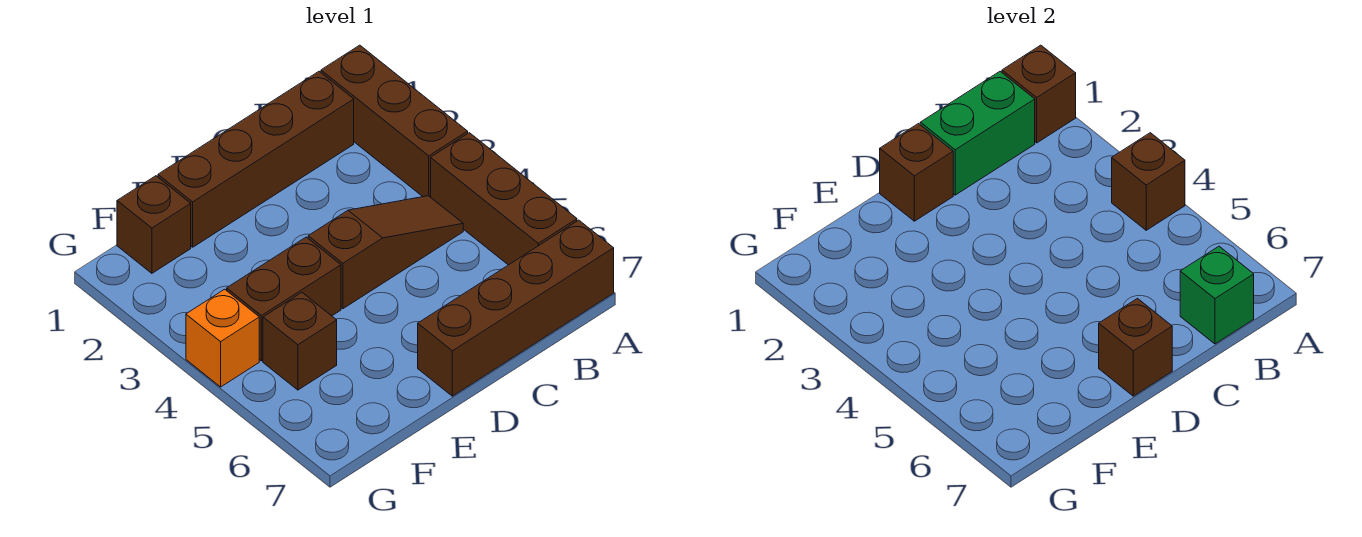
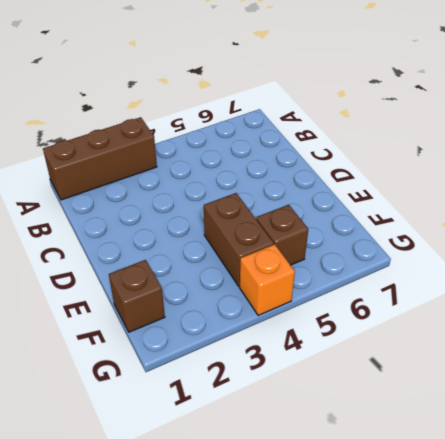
none -> brown 1x3 brick [431,133,577,265]
none -> brown 1x4 brick [418,220,614,396]
none -> brown 1x4 brick [158,72,354,247]

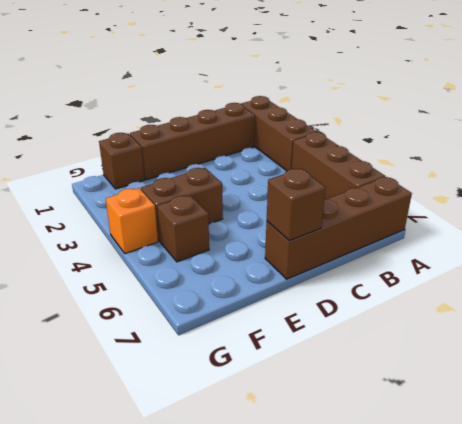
none -> brown 1x3 slope [308,196,463,309]
none -> brown 1x1 brick [1002,45,1076,143]
none -> brown 1x1 brick [1112,133,1185,230]

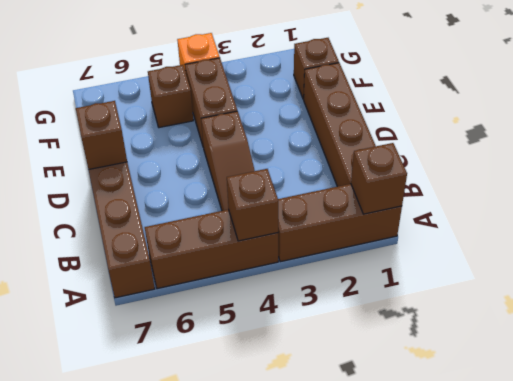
none -> green 1x2 brick [920,72,1035,195]
none -> green 1x1 brick [1180,246,1254,344]
none -> brown 1x1 brick [880,124,953,221]

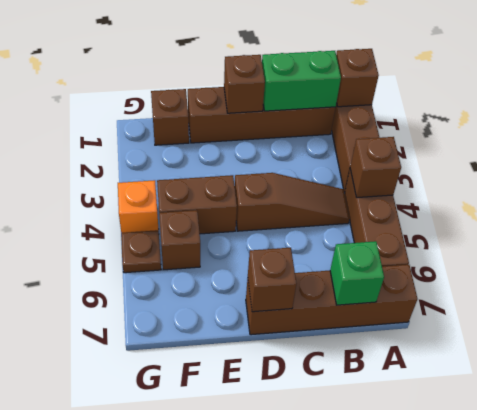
brown 1x1 plate [121,230,161,273] -> none

